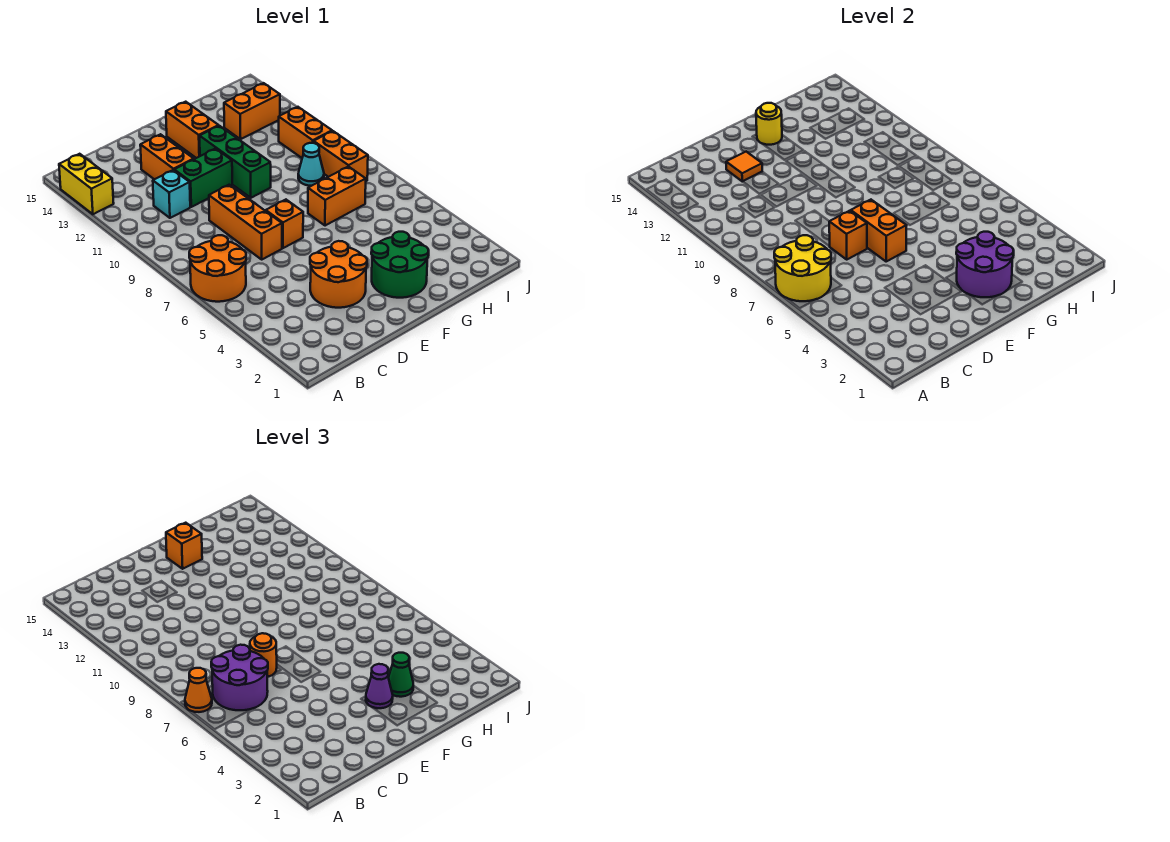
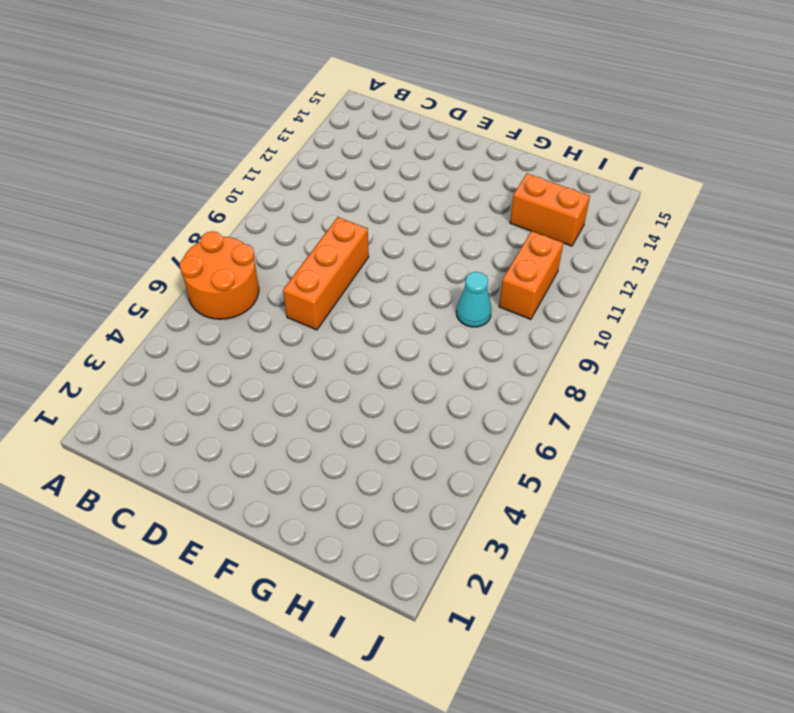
none -> yellow 1x2 brick [59,154,114,214]
none -> cyan 1x1 brick [153,170,190,218]
none -> orange 2x2 round brick [310,241,367,308]

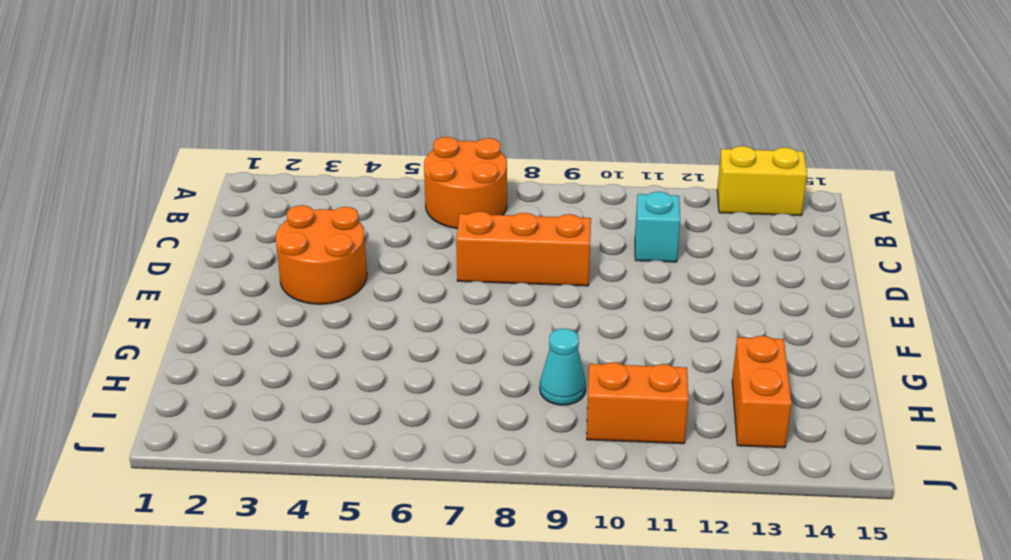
none -> green 1x2 brick [174,149,232,207]
none -> orange 1x2 brick [140,134,194,179]
none -> orange 1x1 brick [266,200,303,248]

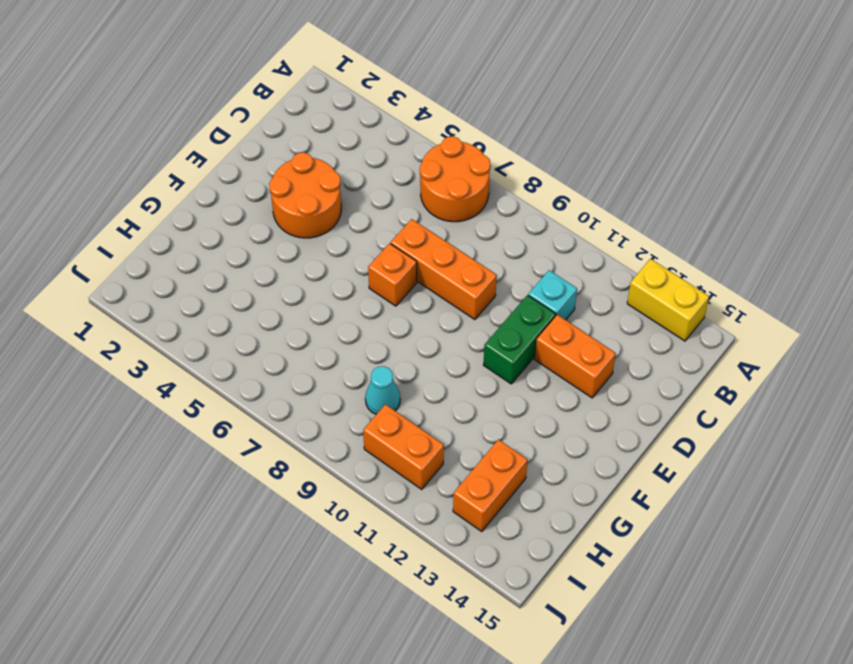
none -> green 2x2 round brick [371,232,428,298]
none -> green 1x3 brick [200,126,271,198]
none -> orange 1x2 brick [166,102,219,158]

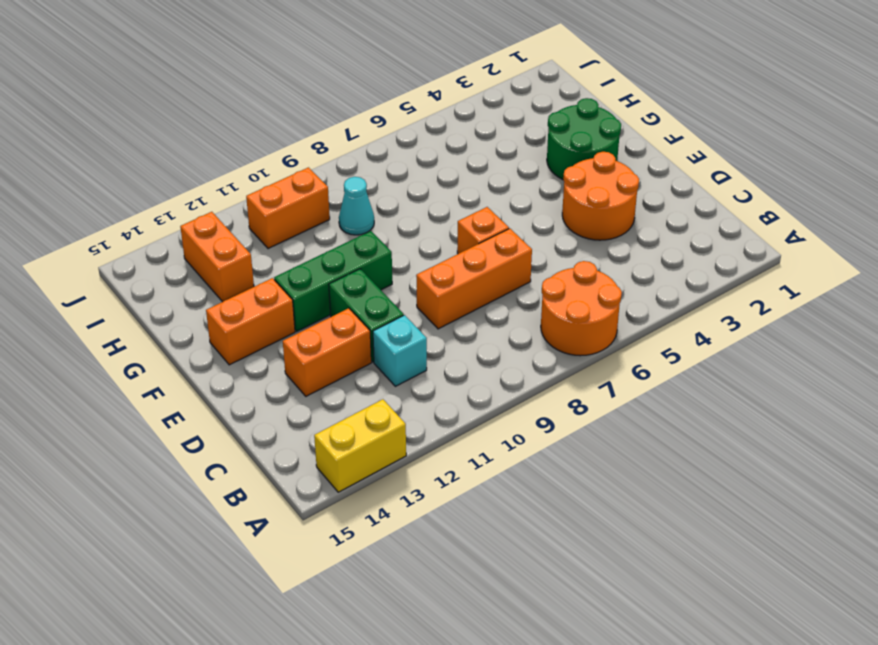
none -> orange 1x2 brick [308,166,366,226]
none -> orange 1x2 brick [314,131,368,181]
none -> yellow 2x2 round brick [774,235,831,301]

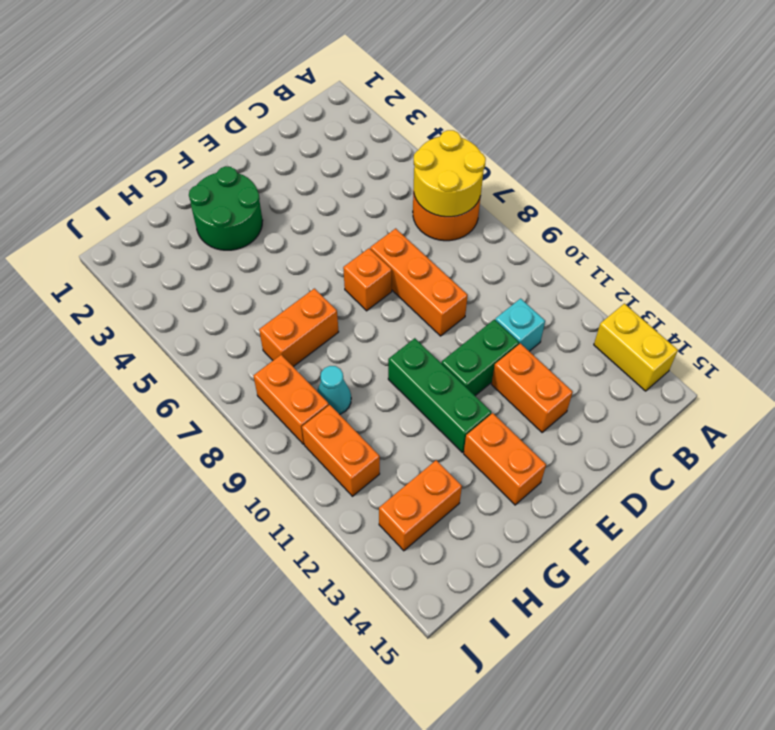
none -> orange 2x2 round brick [310,241,367,308]
none -> orange 1x1 brick [829,211,867,259]
none -> orange 1x1 tile [726,152,762,182]

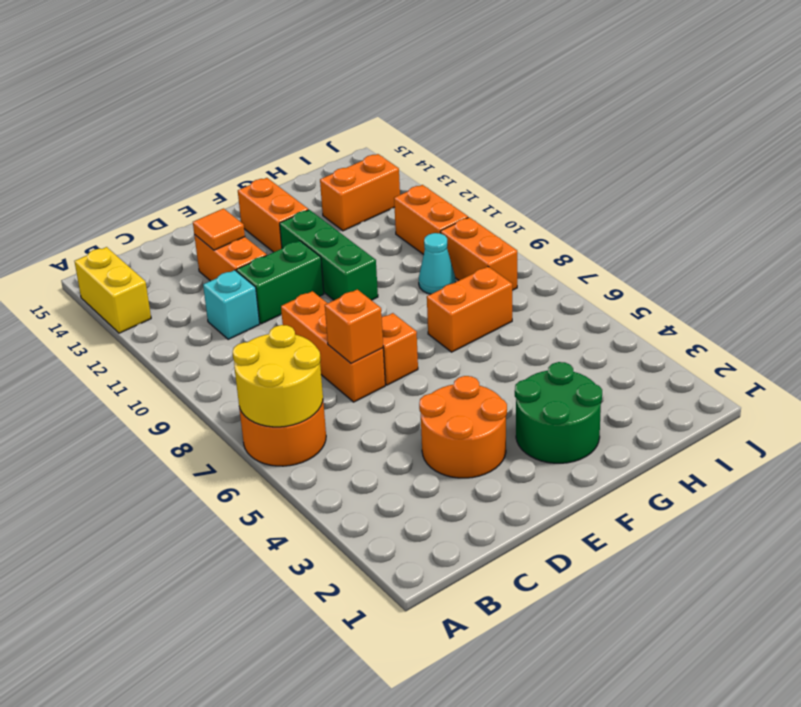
none -> orange 1x2 brick [851,200,907,261]
none -> purple 2x2 round brick [956,232,1013,297]
none -> yellow 1x1 round brick [756,103,782,145]

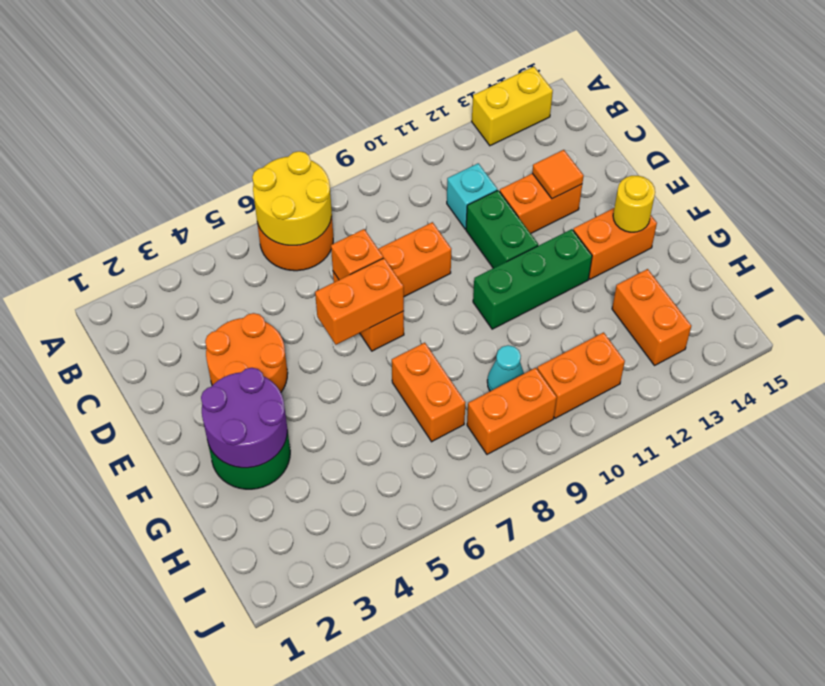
none -> orange 1x1 cone [185,668,212,712]
none -> purple 2x2 round brick [211,645,268,710]
none -> orange 1x1 round brick [250,633,277,677]

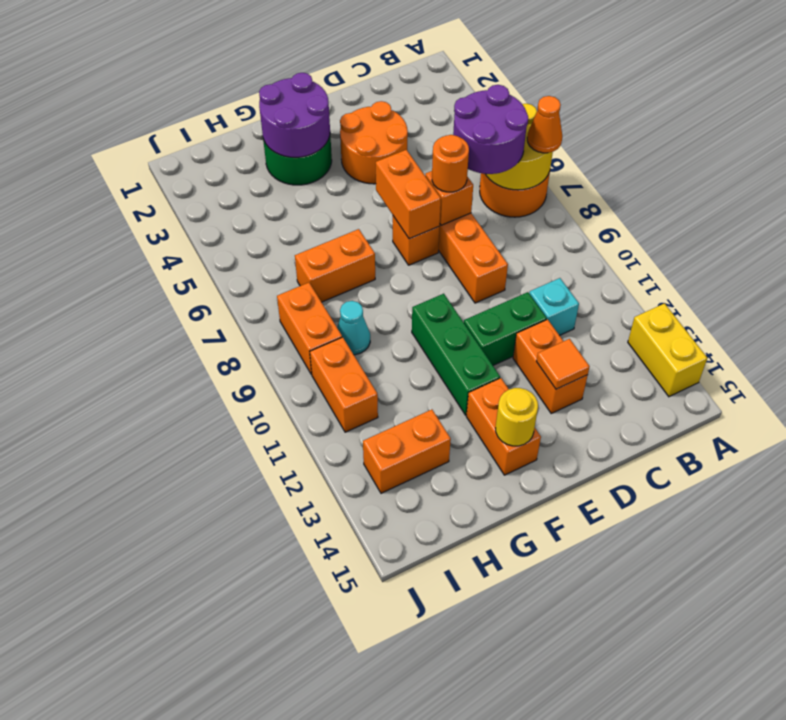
none -> purple 1x1 cone [366,664,393,708]
none -> orange 1x1 brick [166,523,202,569]
none -> green 1x1 cone [388,653,413,697]

